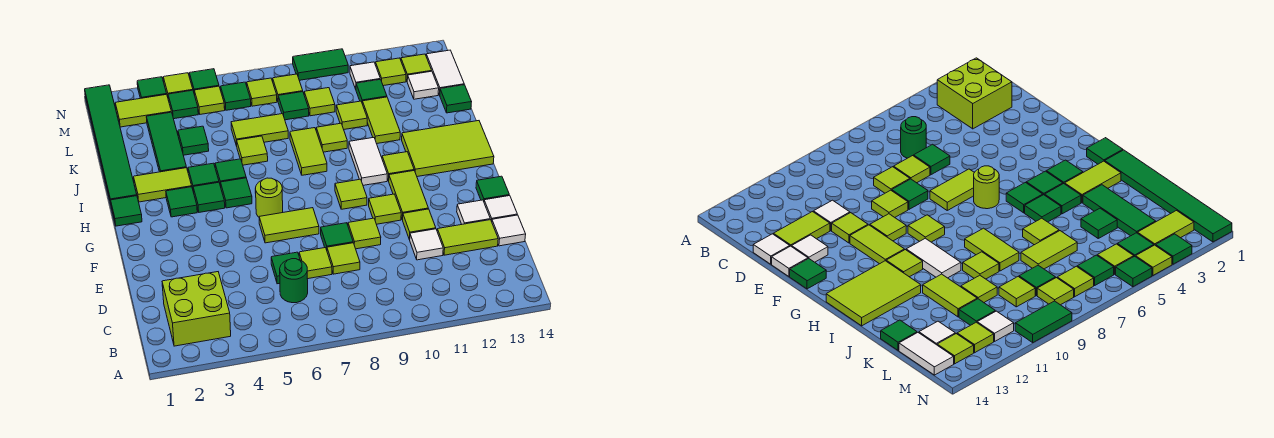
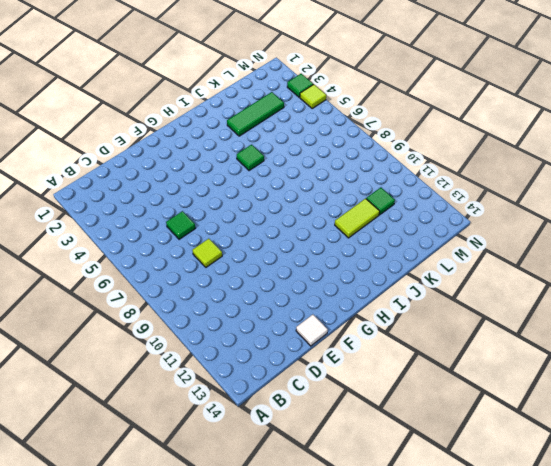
none -> lime 2x2 brick [162,272,231,346]
none -> green 1x1 round brick [280,259,308,303]
none -> lime 1x1 tile [299,248,332,279]
none -> white 1x1 tile [410,229,443,260]

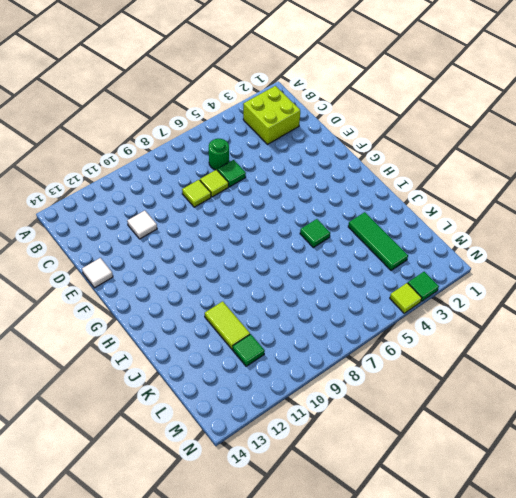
none -> lime 1x2 tile [437,220,498,255]
none -> white 1x1 tile [492,215,526,246]
none -> green 1x1 tile [321,223,353,250]
none -> lime 1x1 tile [348,218,381,249]

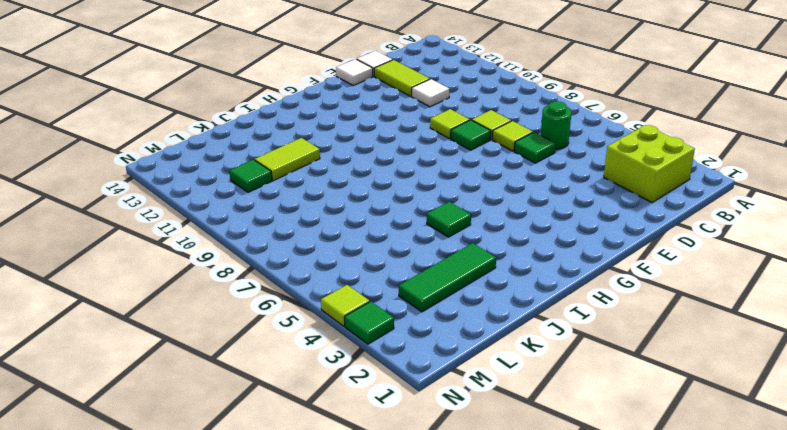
none -> lime 1x1 tile [403,209,436,240]
none -> white 1x1 tile [457,200,490,224]
none -> lime 1x2 tile [259,208,319,243]
none -> lime 1x1 tile [369,194,401,224]

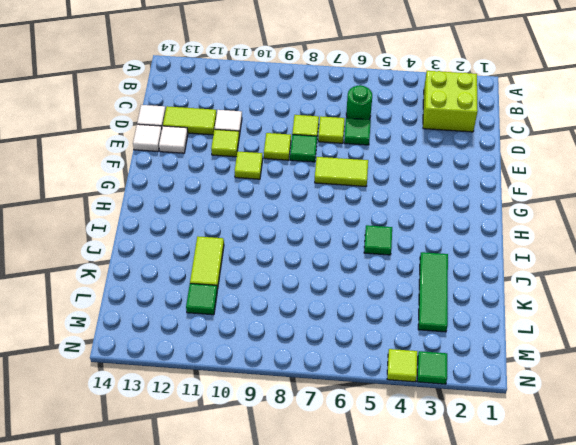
none -> lime 1x2 tile [389,171,428,220]
none -> green 1x1 tile [476,176,509,201]
none -> lime 1x1 round brick [256,178,283,217]
none -> lime 1x1 tile [335,179,367,209]

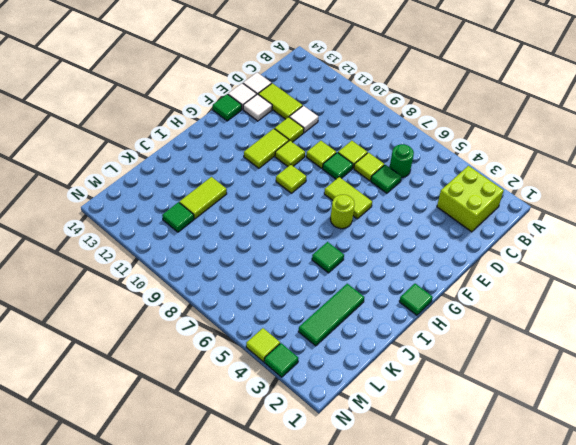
none -> green 1x1 tile [166,187,197,217]
none -> green 1x1 tile [193,182,225,212]
none -> green 1x1 tile [221,178,252,208]
none -> white 1x2 tile [349,138,387,185]

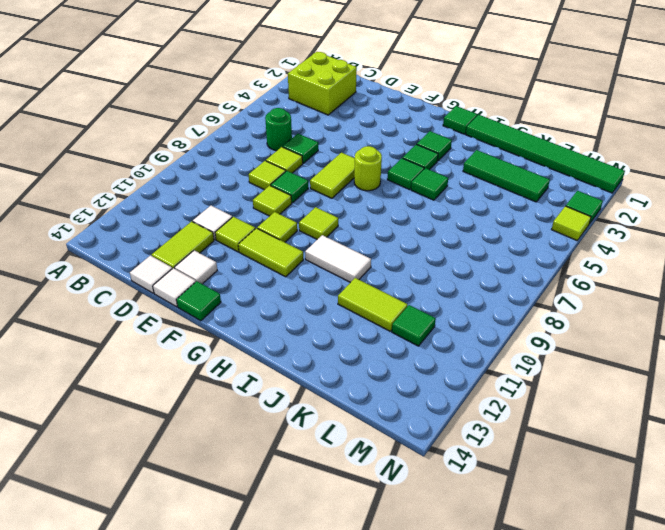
none -> lime 1x1 tile [382,152,414,181]
none -> lime 2x3 tile [402,121,494,177]
none -> lime 1x2 tile [134,168,192,202]
none -> green 1x1 tile [188,163,219,189]

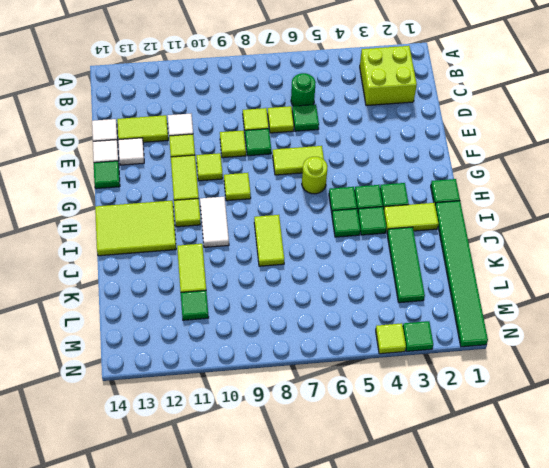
none -> lime 1x1 tile [237,136,268,165]
none -> lime 1x1 tile [316,123,347,152]
none -> green 1x1 tile [178,126,209,155]
none -> lime 1x2 tile [231,114,288,146]

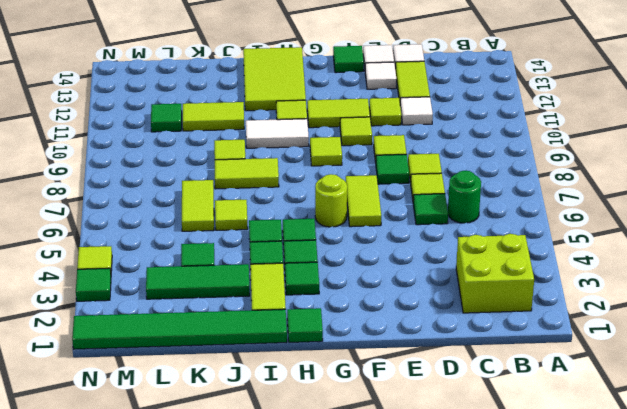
none -> lime 1x1 tile [336,101,367,129]
none -> green 1x1 tile [440,85,471,113]
none -> green 1x1 tile [278,92,309,120]
none -> lime 1x1 tile [304,88,335,116]

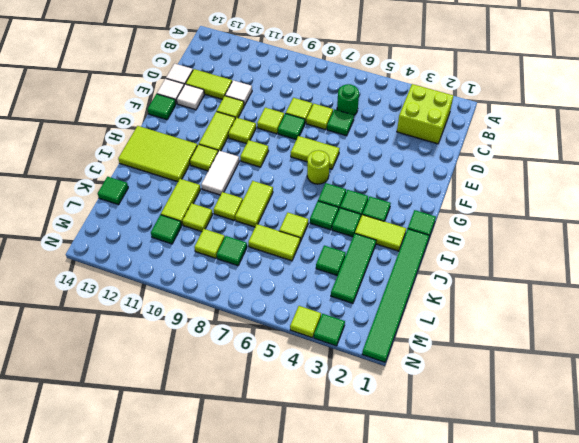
none -> white 1x1 tile [407,71,439,99]
none -> white 1x2 tile [426,50,464,95]
none -> lime 1x2 tile [115,94,171,127]
none -> green 1x1 tile [168,90,198,119]

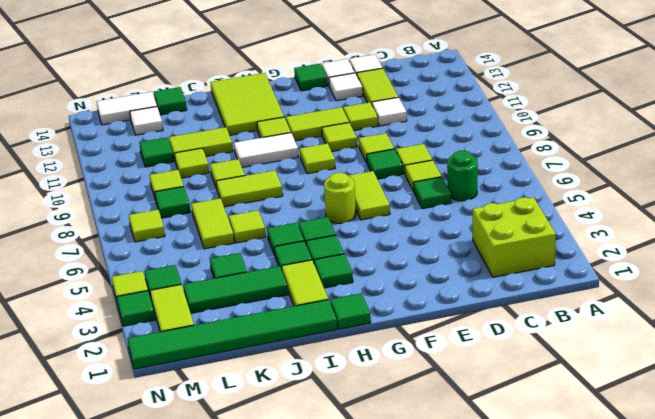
none -> lime 1x1 tile [194,86,225,114]
none -> green 1x1 tile [221,82,251,110]
none -> lime 1x1 tile [273,74,303,100]
none -> white 1x1 tile [350,62,380,89]

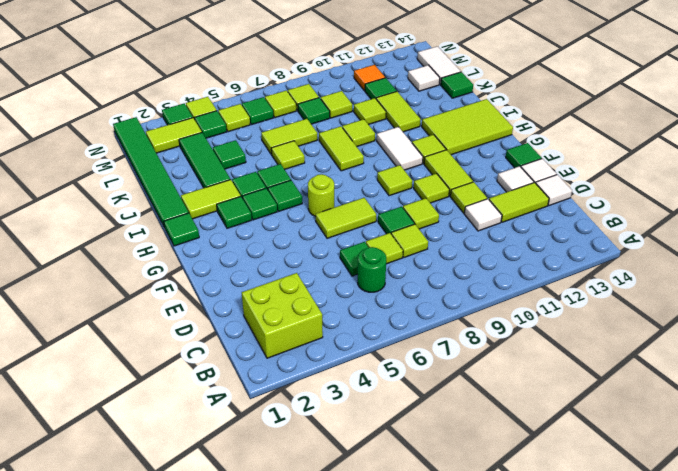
orange 1x1 tile [354,65,385,91] -> white 1x1 tile [350,62,380,89]
none -> lime 1x1 tile [375,58,406,86]
none -> lime 1x1 tile [401,54,432,80]
none -> green 1x1 tile [189,69,219,95]
none -> green 1x2 tile [293,49,348,80]

